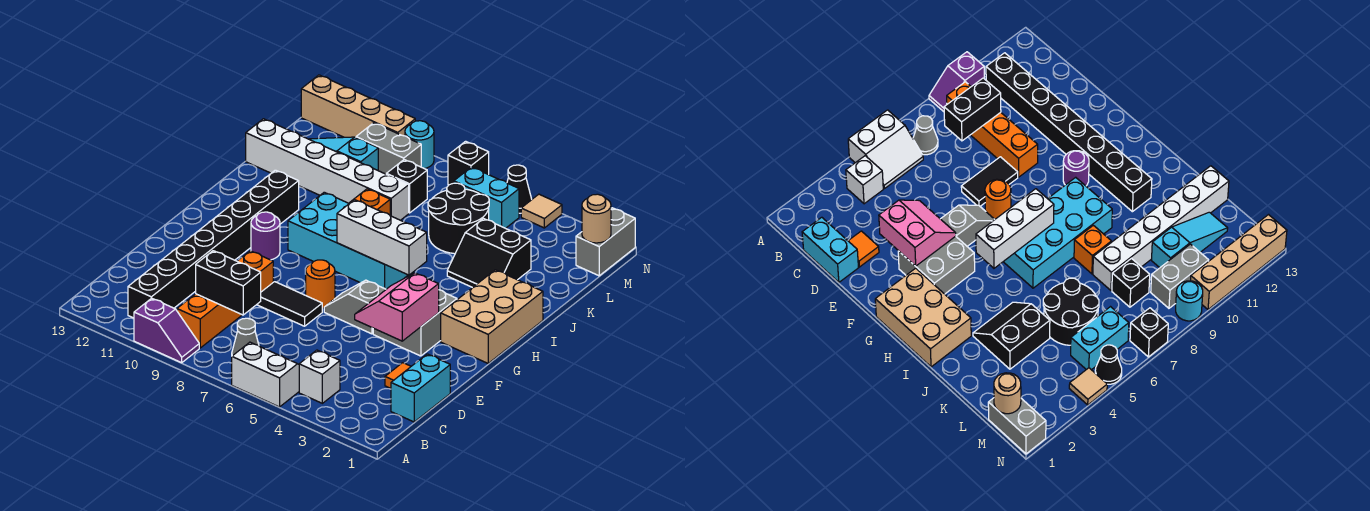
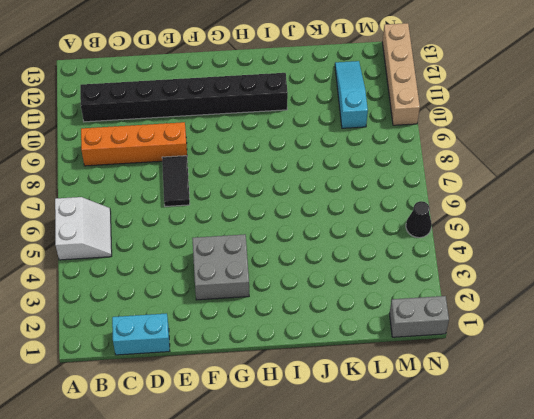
none -> purple 1x2 slope [134,298,199,363]
none -> white 1x1 brick [299,350,340,403]
none -> grey 1x1 cone [232,318,259,356]
none -> orange 1x1 tile [385,363,411,388]

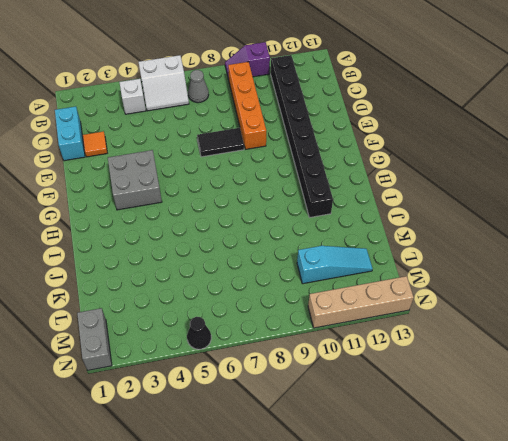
none -> grey 1x2 slope [324,280,386,334]
none -> orange 1x1 round brick [306,260,335,308]
none -> tan 2x3 brick [441,270,543,363]
none -> purple 1x1 round brick [251,212,280,260]

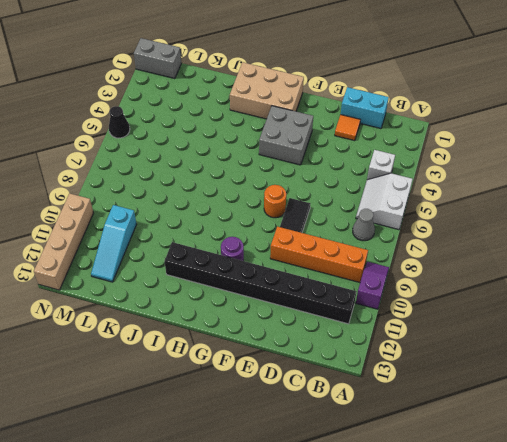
none -> grey 1x2 slope [324,280,386,334]
none -> cyan 2x4 brick [288,192,408,289]
none -> black 2x2 slope [447,218,531,288]
none -> orange 1x1 brick [349,189,390,215]

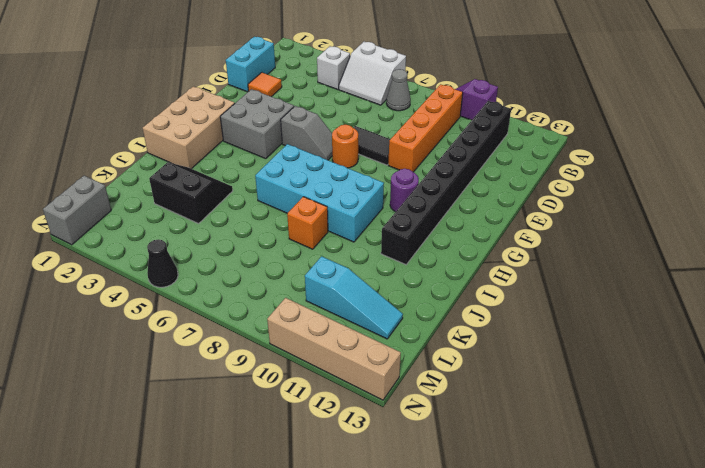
none -> black 2x2 round brick [428,183,489,254]
none -> white 1x6 brick [246,119,409,220]
none -> black 1x1 brick [386,160,427,213]
none -> cyan 1x2 brick [454,167,519,228]

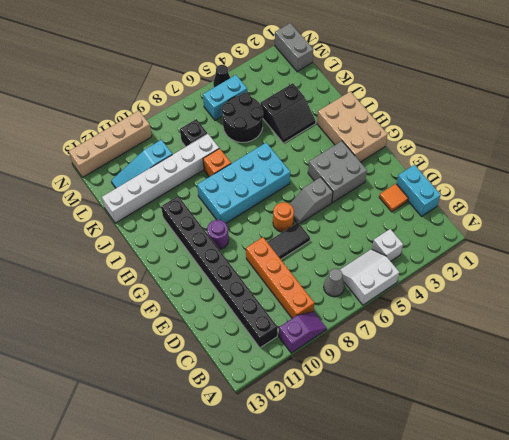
none -> grey 1x2 brick [356,123,421,174]
none -> tan 1x1 tile [521,194,562,228]
none -> black 1x1 brick [448,141,489,185]
none -> cyan 1x1 round brick [405,121,434,169]

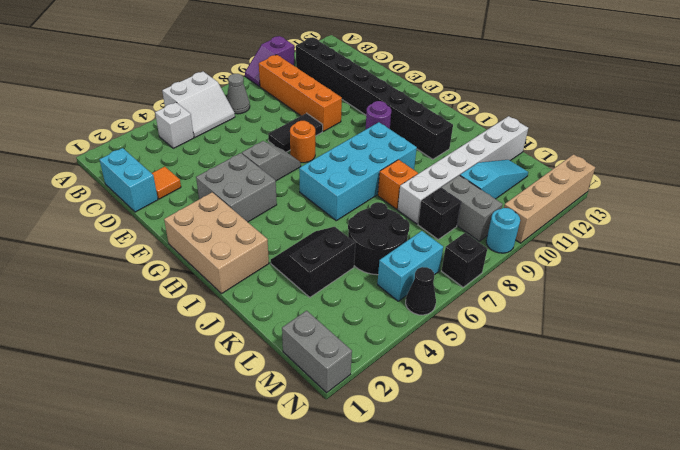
grey 1x2 brick [441,175,503,241] -> grey 1x2 brick turned to [356,123,421,174]
none -> tan 1x1 tile [521,194,562,228]
none -> black 1x2 brick [196,251,261,315]
none -> pink 2x2 slope [355,273,439,341]
none -> white 1x3 brick [337,200,427,275]

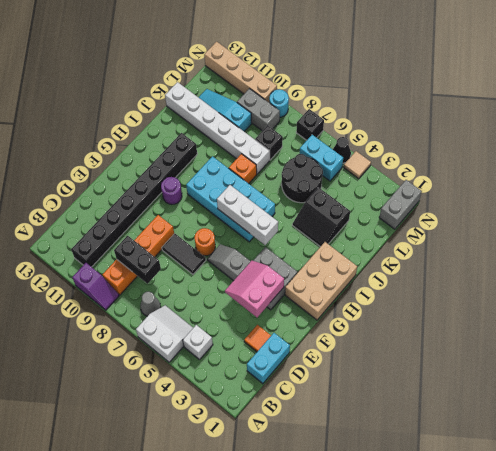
none -> tan 1x1 round brick [582,194,611,243]

